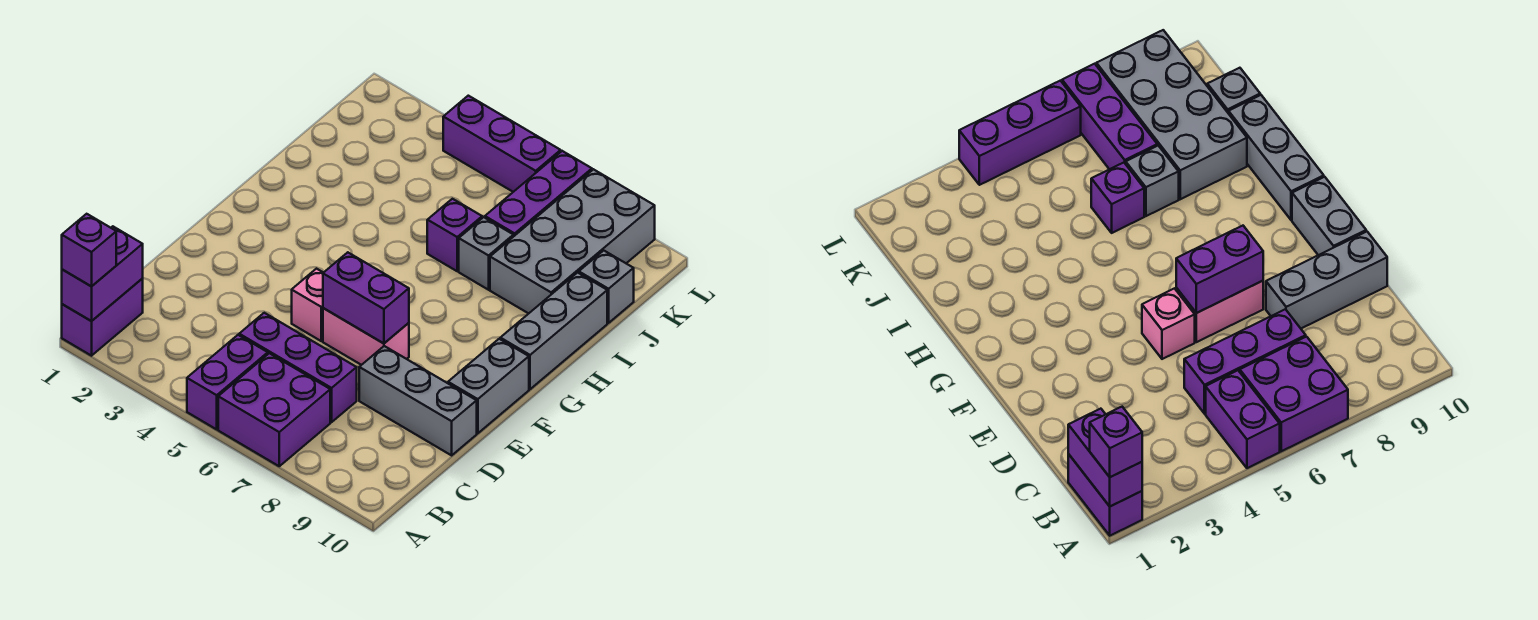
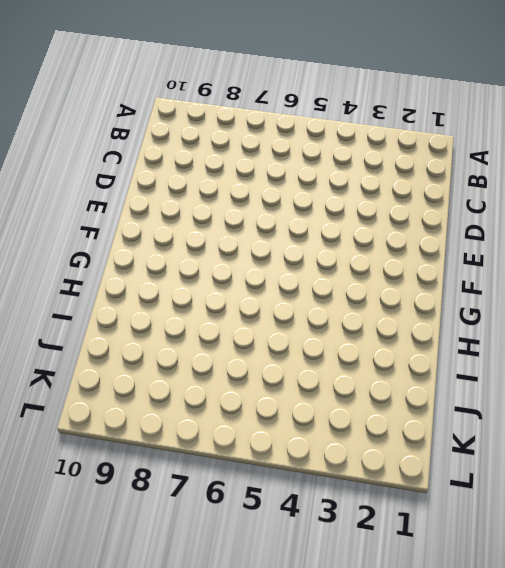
none -> purple 1x2 brick [62,278,143,356]
none -> purple 1x2 brick [187,335,268,429]
none -> purple 2x2 brick [218,353,330,466]

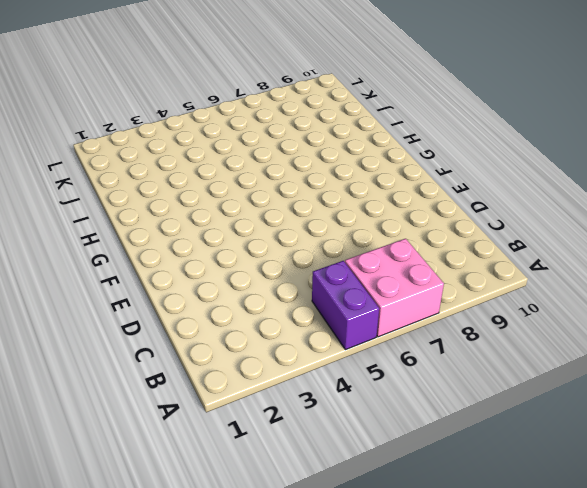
pink 2x2 brick [345,239,444,337] -> purple 2x2 brick [218,353,330,466]
none -> purple 1x2 brick [62,278,143,356]
none -> purple 1x3 brick [239,313,357,422]
none -> grey 1x3 brick [359,346,477,455]

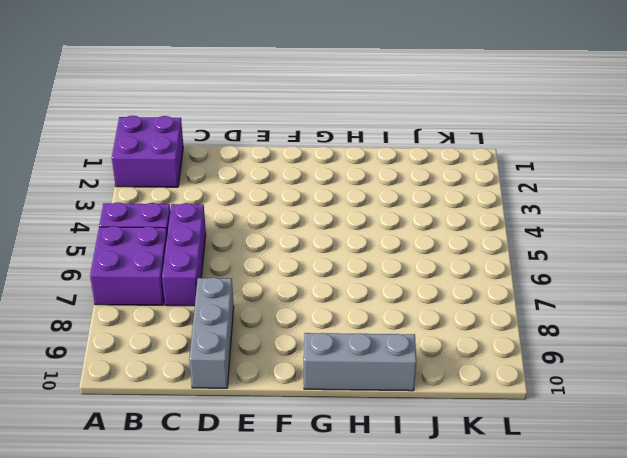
purple 2x2 brick [112,116,183,187] -> purple 1x2 brick [62,278,143,356]
none -> pink 1x1 brick [292,269,323,341]
none -> pink 1x2 brick [323,308,409,365]
none -> grey 1x2 brick [448,339,529,433]

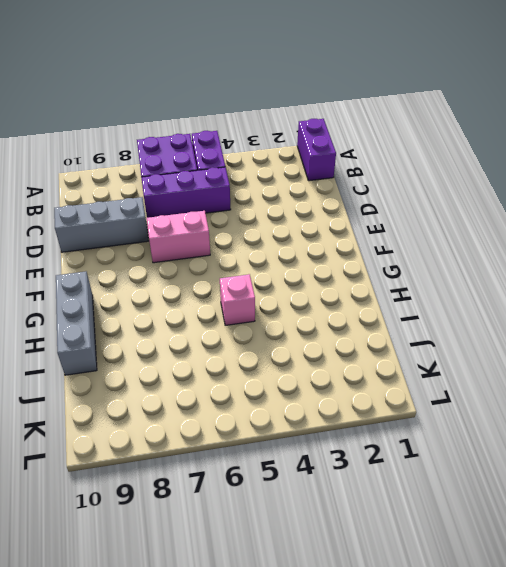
pink 1x1 brick [220,274,255,325] -> pink 1x1 brick moved to [292,269,323,341]
none -> grey 1x2 brick [448,339,529,433]
none -> purple 1x1 brick [427,199,482,271]
none -> grey 1x1 brick [459,217,513,290]

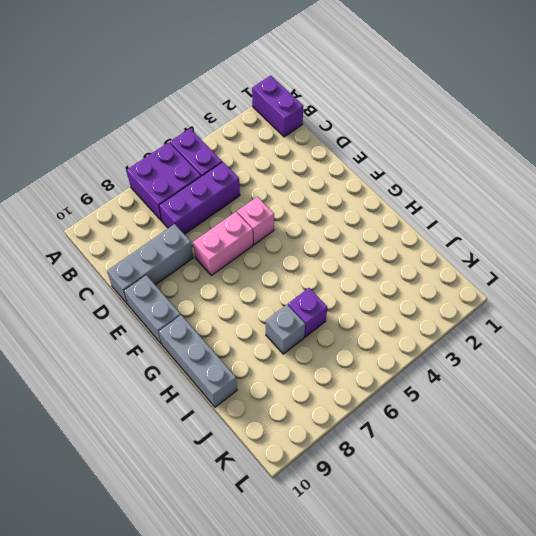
none -> grey 2x4 brick [490,169,655,314]
none -> purple 1x3 brick [485,151,592,237]
none -> grey 1x1 brick [579,251,634,323]

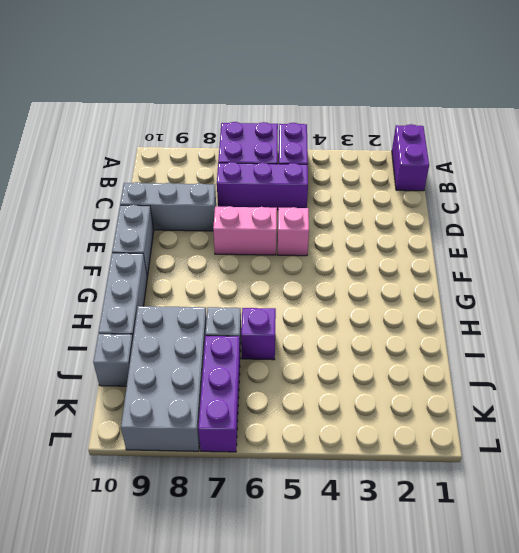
none -> purple 1x3 brick [443,96,561,192]
none -> purple 1x2 brick [62,226,143,321]
none -> purple 1x2 brick [323,252,409,343]

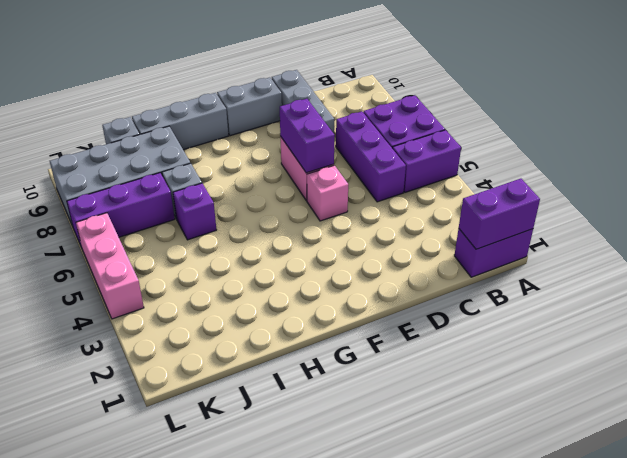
pink 1x3 brick [76,213,144,319] -> purple 1x3 brick [443,96,561,192]
none -> purple 1x1 brick [62,214,116,286]

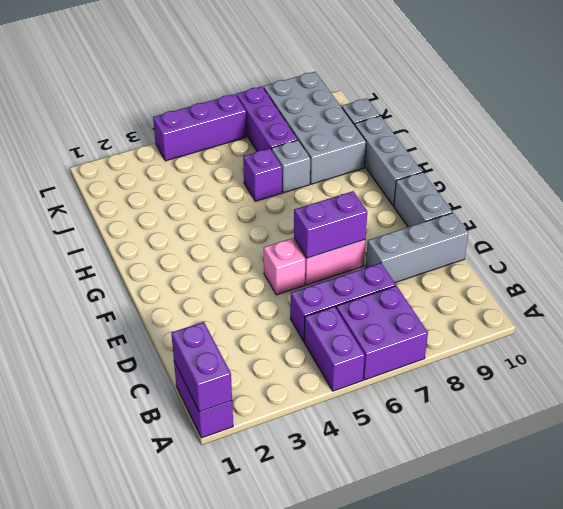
none -> purple 1x1 brick [62,214,116,286]

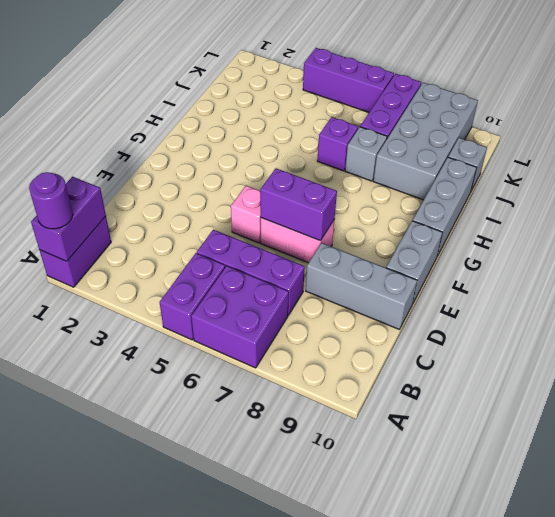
purple 1x1 round brick [29,172,73,229] -> purple 1x1 brick [62,214,116,286]

